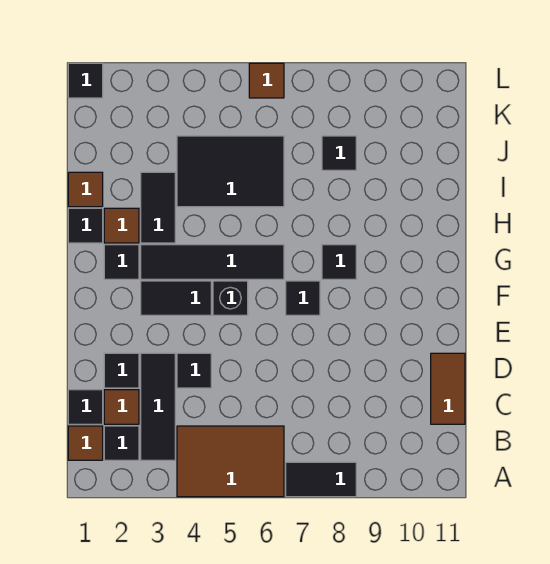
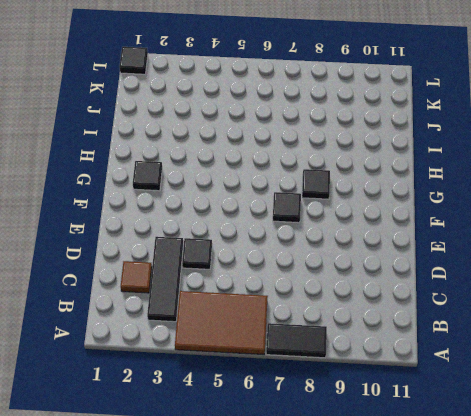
none -> brown 1x1 tile [68,426,103,460]
none -> black 1x1 tile [104,426,139,460]
none -> black 1x1 tile [68,390,103,424]

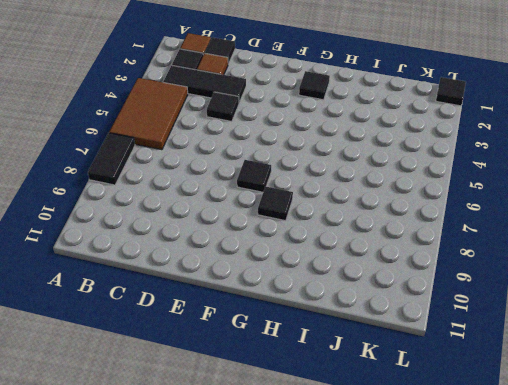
none -> brown 1x2 tile [431,353,465,424]
none -> black 1x1 tile [104,353,139,388]
none -> black 1x2 tile [141,281,211,315]

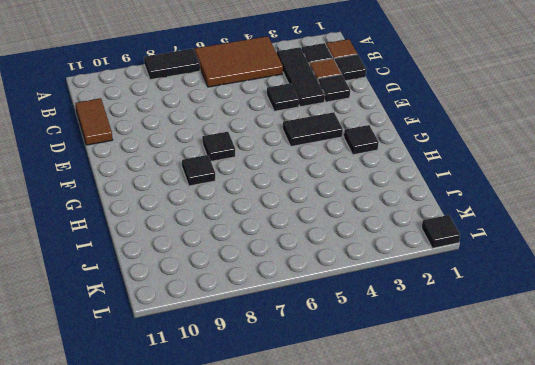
none -> black 1x1 brick [213,281,248,315]
none -> black 1x4 tile [141,245,284,279]
none -> black 1x1 tile [68,208,103,243]

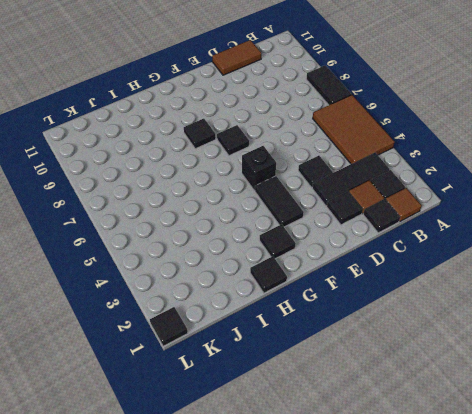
none -> black 1x4 tile [141,245,284,279]
none -> brown 1x1 tile [104,208,139,243]
none -> black 1x2 tile [141,172,175,243]

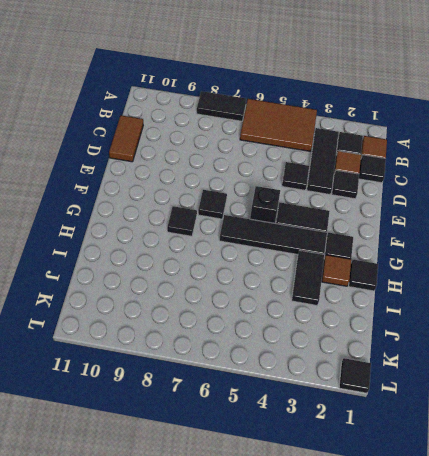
none -> brown 1x1 tile [68,172,103,207]
none -> black 2x3 tile [177,136,284,207]
none -> black 1x1 tile [322,136,356,170]

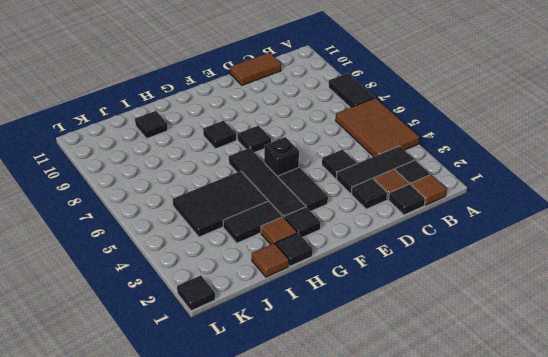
black 2x3 tile [173,171,268,237] -> black 2x3 tile turned to [177,136,284,207]
black 1x1 tile [135,111,168,138] -> black 1x1 tile moved to [322,136,356,170]
none -> brown 1x1 tile [249,63,284,98]

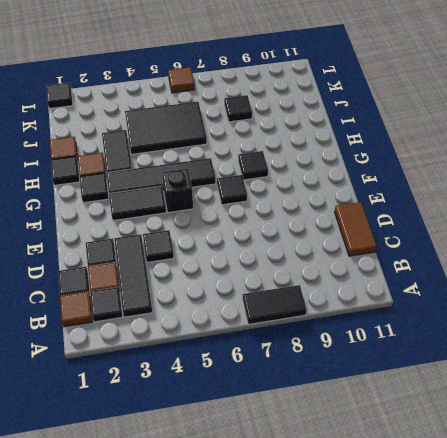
none -> brown 2x3 tile [177,426,284,497]

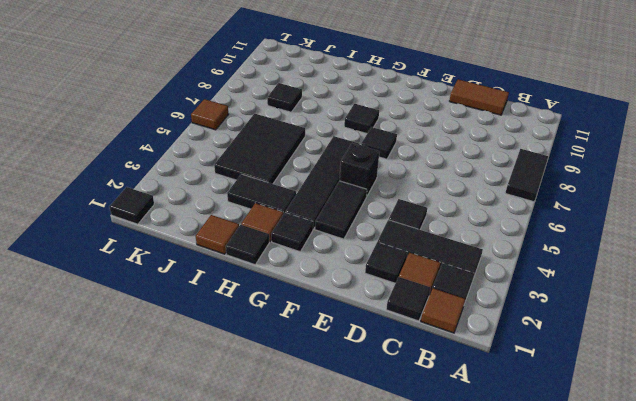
none -> brown 2x3 tile [177,426,284,497]

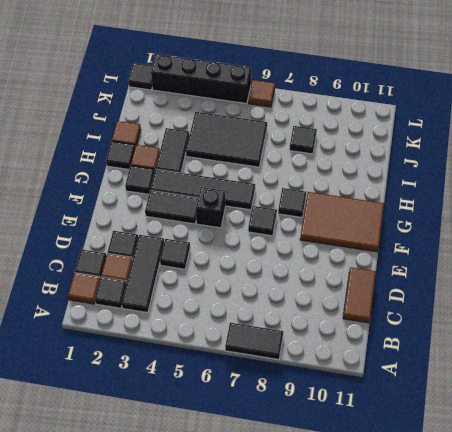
brown 2x3 tile [300,192,384,252] -> brown 2x3 tile moved to [177,426,284,497]
black 1x4 brick [151,54,251,104] -> none

